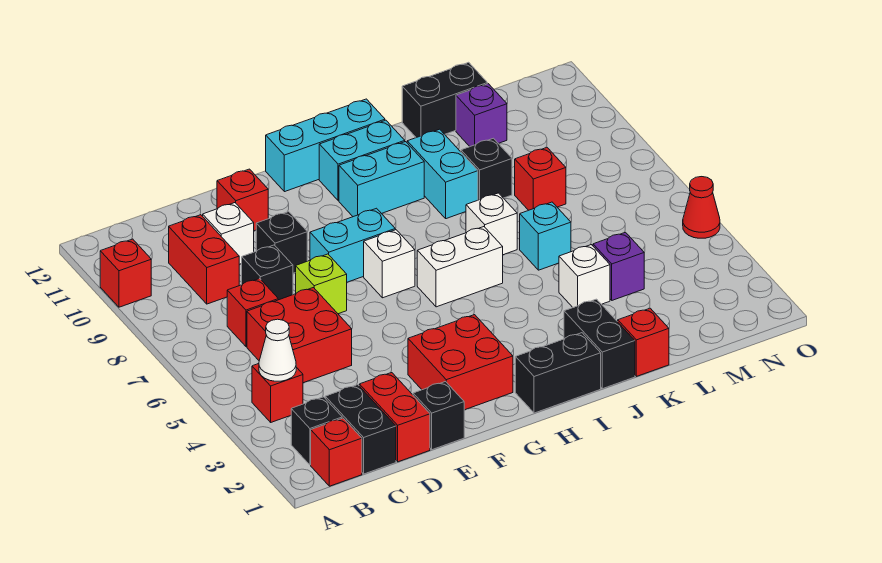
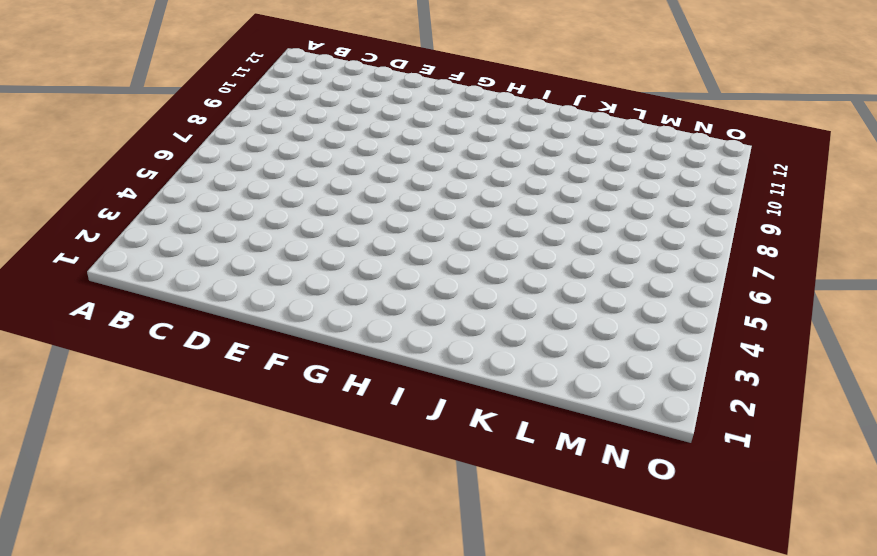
none -> red 1x1 brick [100,239,151,307]
none -> red 1x1 brick [311,418,362,486]
none -> black 1x1 brick [291,397,342,465]
none -> red 1x1 brick [252,364,303,422]

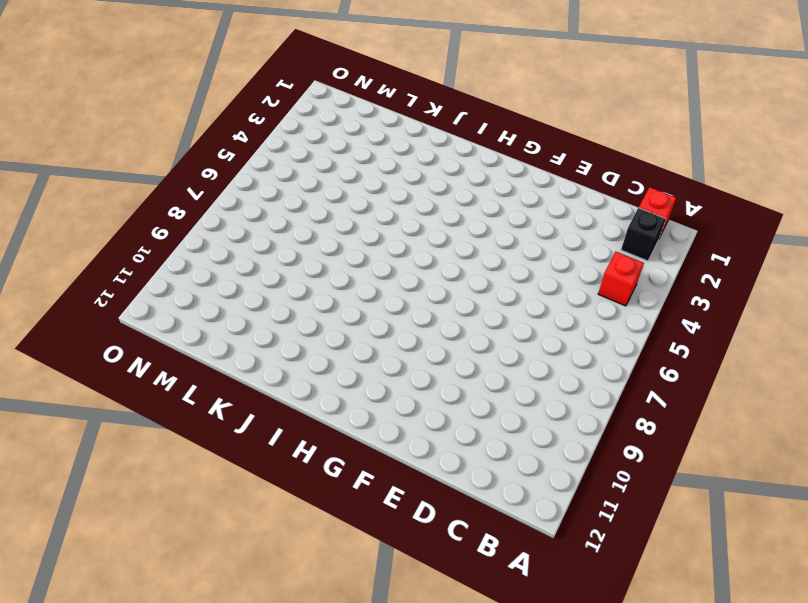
none -> red 1x1 brick [100,239,151,307]
none -> black 1x2 brick [325,385,396,474]
none -> red 2x2 brick [247,288,352,383]
none -> red 1x1 brick [227,278,278,347]

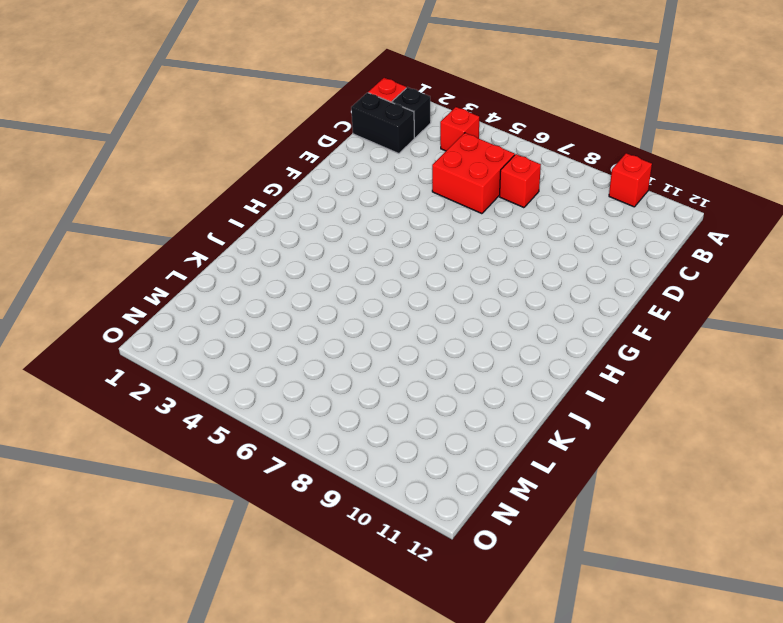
none -> red 1x2 brick [169,215,239,304]
none -> red 1x2 brick [359,373,430,462]
none -> black 1x1 brick [242,245,293,300]
none -> white 1x1 brick [203,203,254,264]

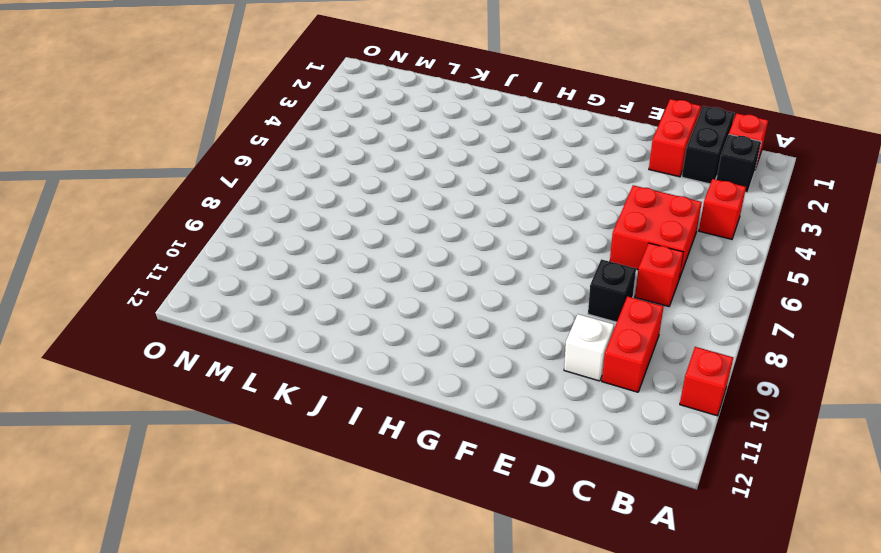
none -> black 1x1 brick [413,382,464,450]
none -> lime 1x1 brick [296,254,347,314]
none -> black 1x1 brick [256,212,307,273]
none -> red 1x1 brick [217,169,268,231]

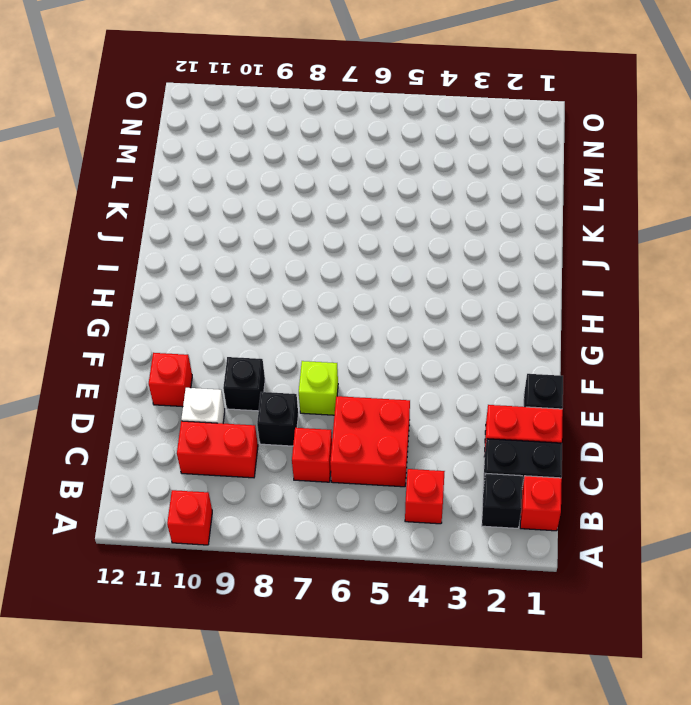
none -> red 2x2 brick [408,315,513,410]
none -> cyan 1x2 brick [310,208,395,282]
none -> white 1x1 brick [364,230,415,298]
none -> cyan 1x3 brick [266,99,385,192]

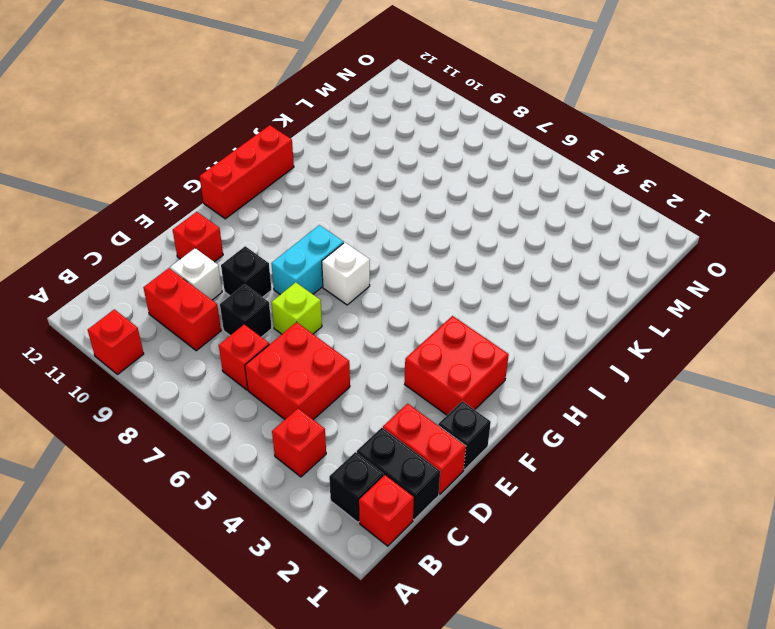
red 1x3 brick [200,125,294,219] -> cyan 1x3 brick [266,99,385,192]
none -> black 1x2 brick [515,333,601,413]
none -> white 1x2 brick [417,227,503,307]
none -> cyan 1x2 brick [339,142,424,217]
none -> cyan 1x2 brick [319,120,405,201]

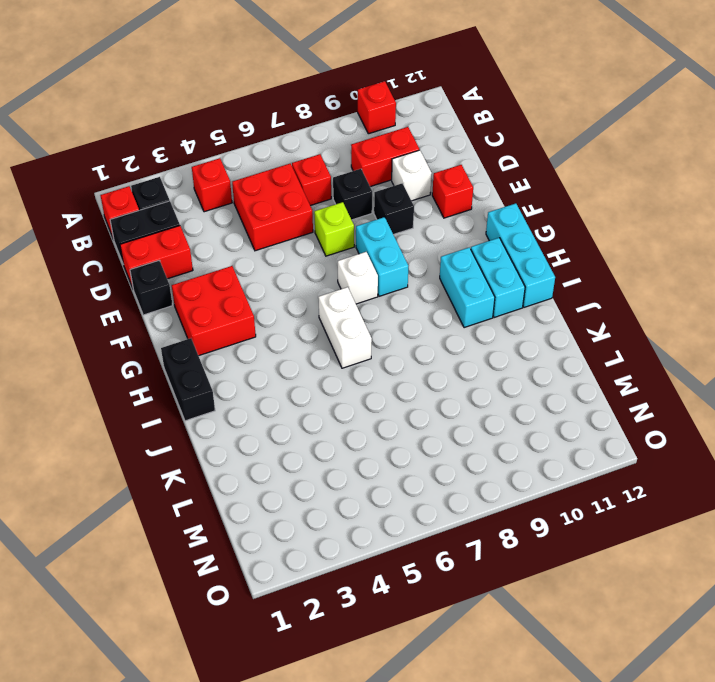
none -> black 1x2 brick [564,299,635,389]
none -> white 1x1 brick [466,193,517,255]
none -> cyan 1x2 brick [407,129,478,219]
none -> red 1x1 brick [618,308,669,376]

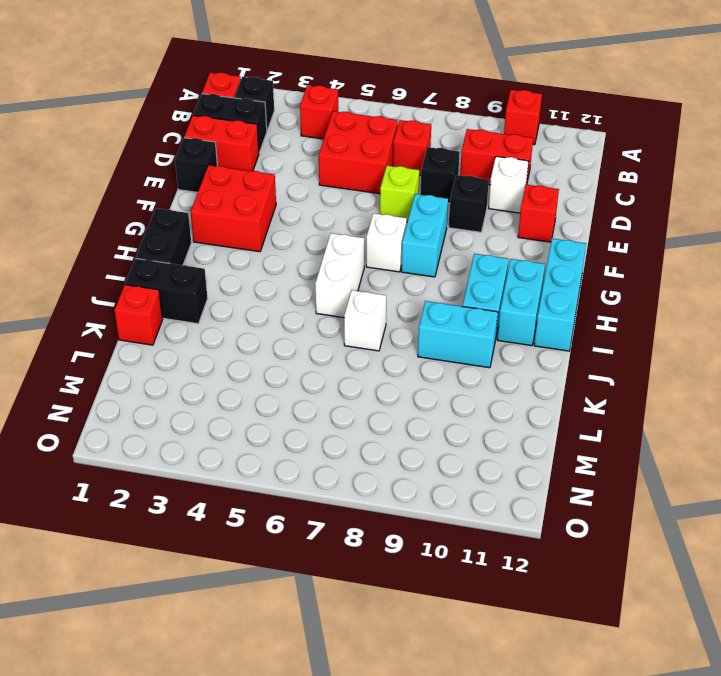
none -> white 1x1 brick [559,245,610,307]
none -> cyan 1x1 brick [520,202,571,270]
none -> black 1x1 brick [461,138,512,200]
none -> black 1x2 brick [402,62,487,138]

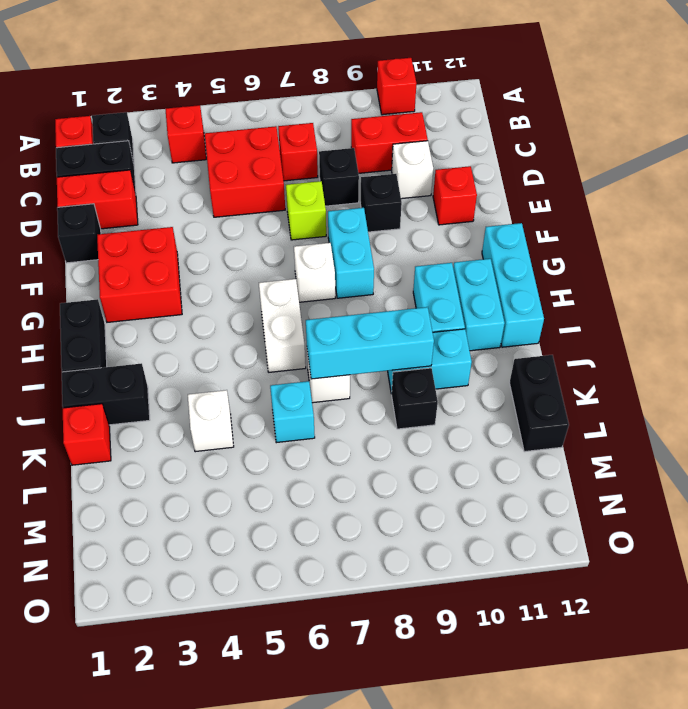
cyan 1x3 brick [306,307,434,379] -> none
none -> purple 1x1 brick [593,232,644,300]
none -> red 1x1 brick [515,148,566,210]
none -> purple 1x1 brick [456,84,507,146]
none -> red 1x1 cone [683,177,720,238]

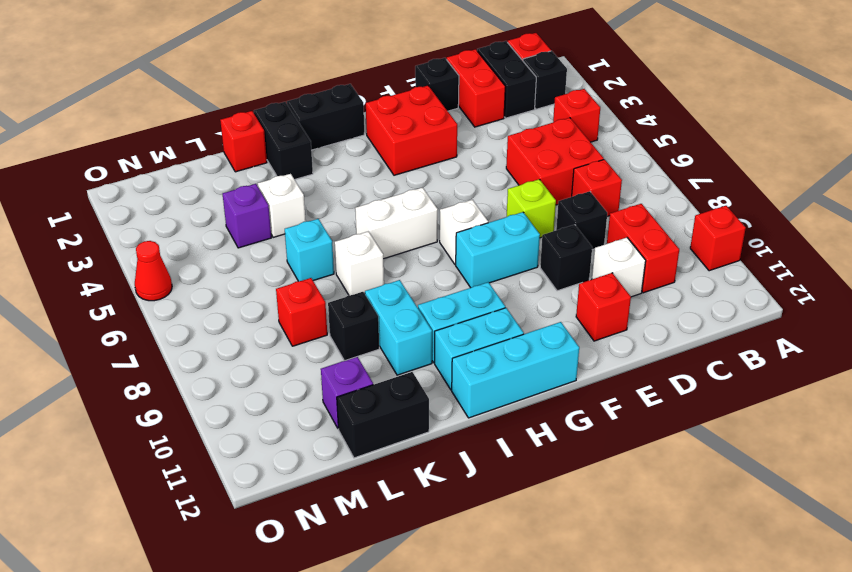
none -> white 1x1 cone [259,319,296,381]

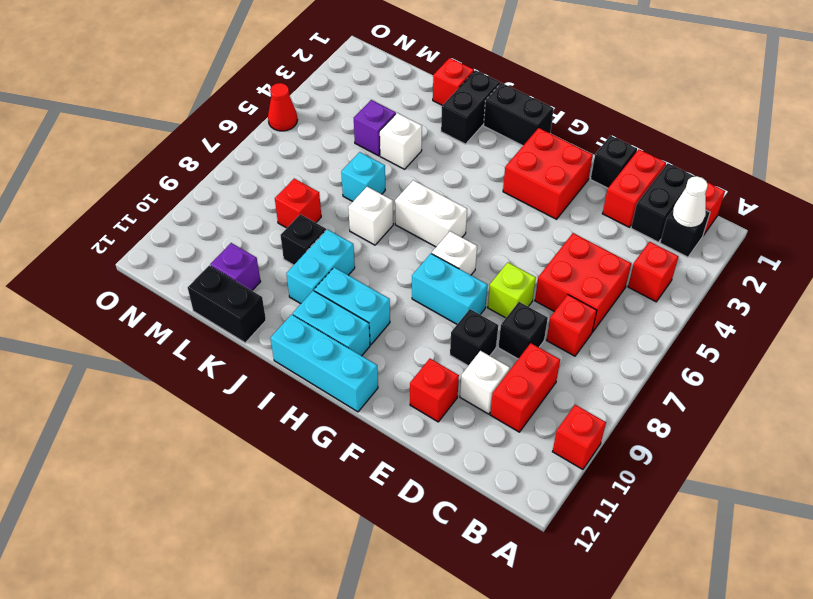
white 1x1 cone [672,176,708,228] -> white 1x1 cone moved to [259,319,296,381]

